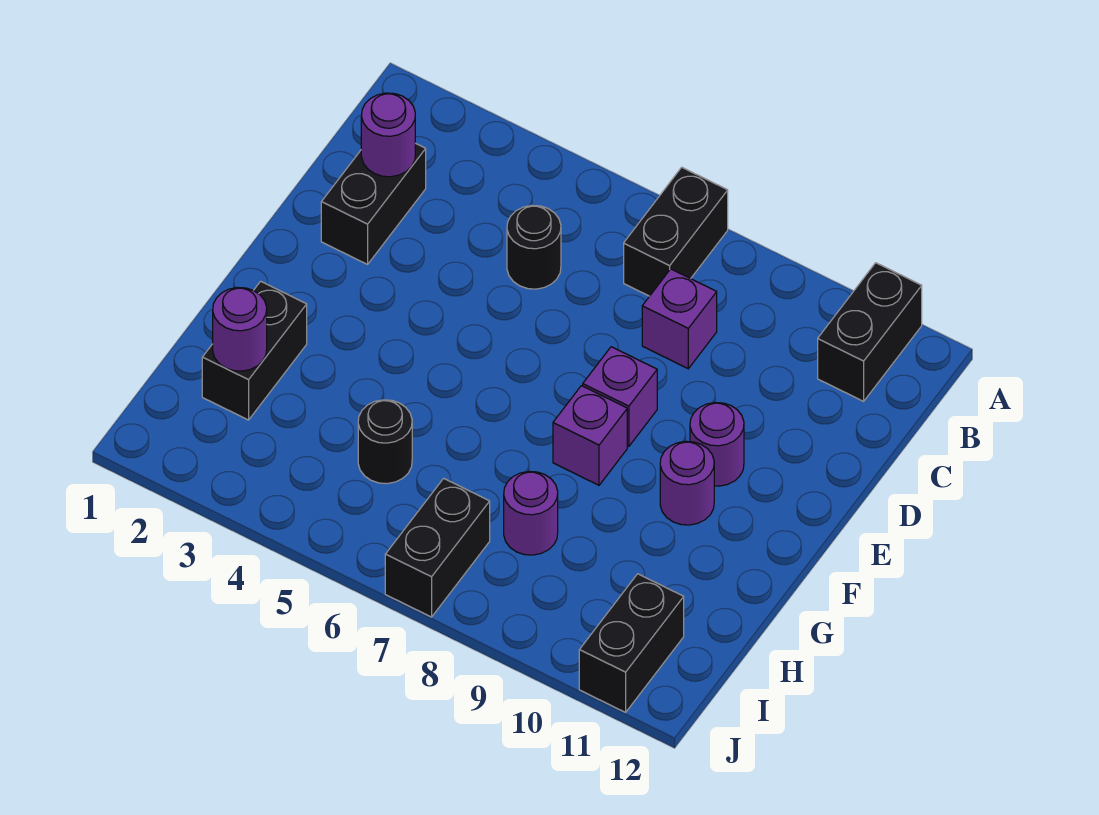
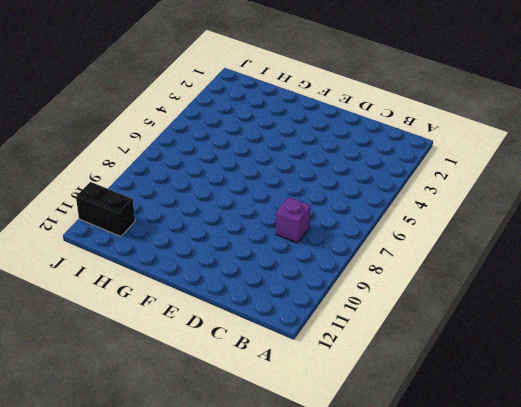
none -> black 1x2 brick [624,167,728,296]
none -> black 1x2 brick [818,263,922,401]
none -> black 1x2 brick [321,143,426,264]

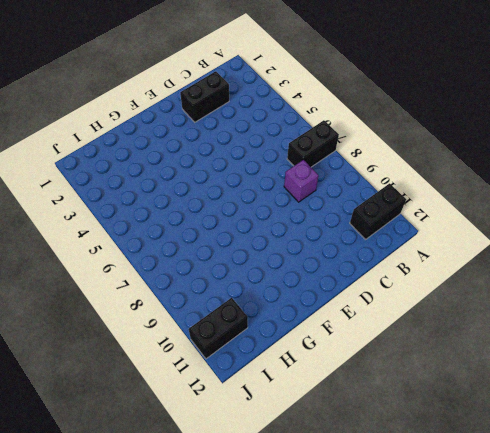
none -> black 1x1 round brick [507,205,561,289]
none -> purple 1x1 brick [583,347,657,446]
none -> purple 1x1 round brick [690,403,744,486]

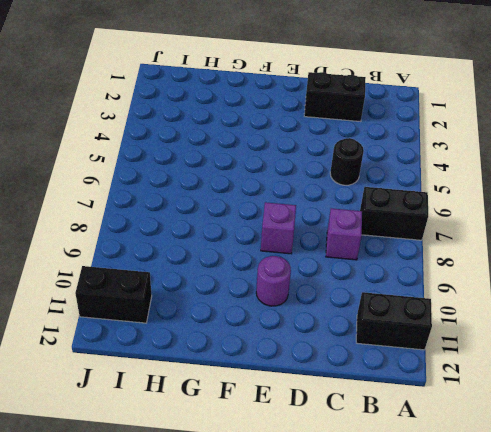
none -> purple 1x1 brick [553,386,627,485]
none -> purple 1x1 round brick [660,441,714,525]
none -> black 1x2 brick [202,281,307,420]

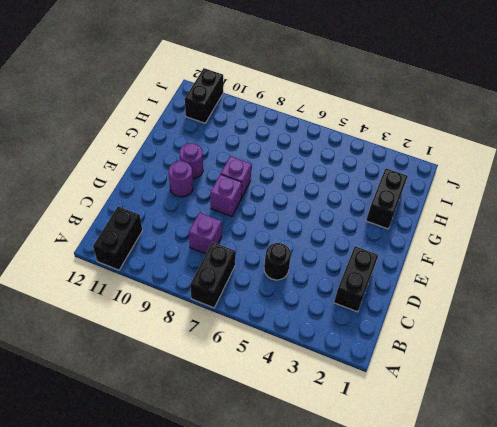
none -> black 1x1 round brick [358,400,412,484]
none -> purple 1x1 round brick [504,471,558,555]
none -> black 1x2 brick [385,478,490,617]

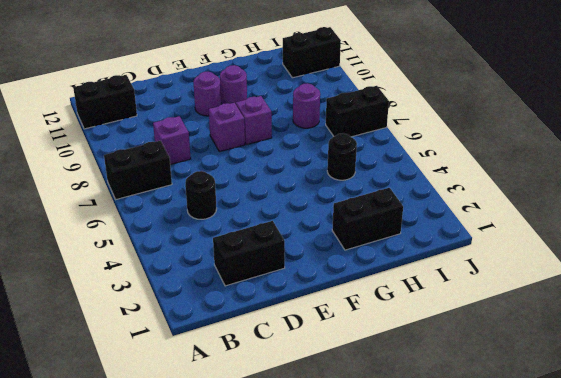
none -> purple 1x1 round brick [361,93,415,177]
none -> purple 1x1 round brick [213,287,267,371]

